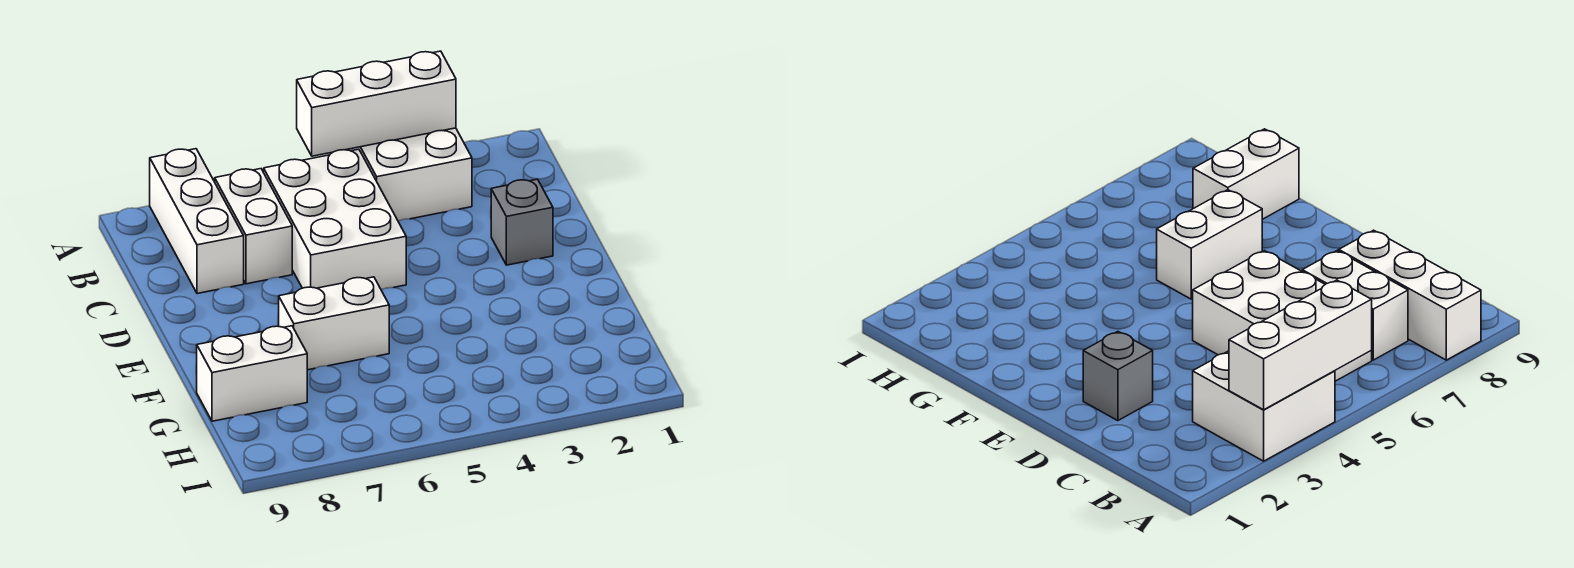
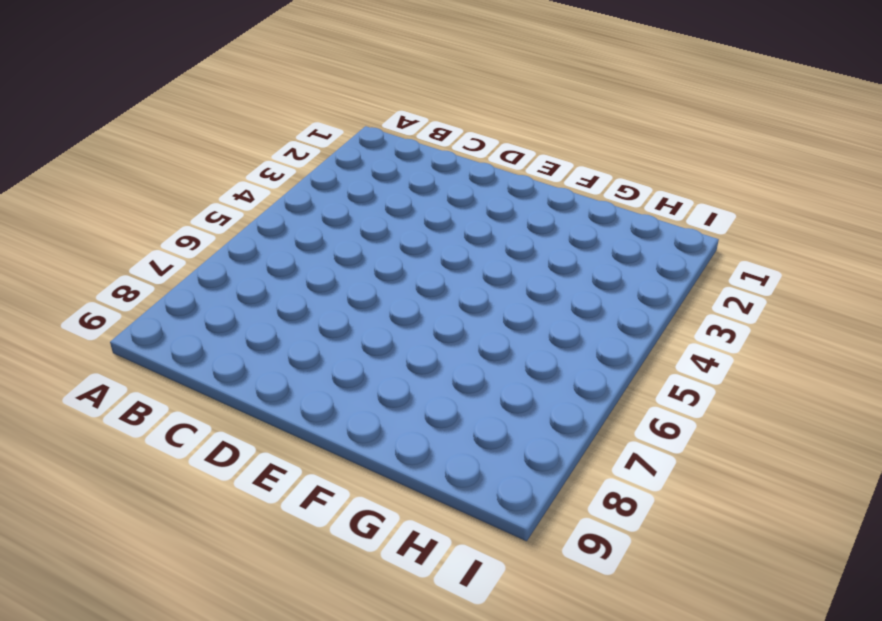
none -> white 2x2 brick [347,128,472,221]
none -> white 1x3 brick [150,149,244,294]

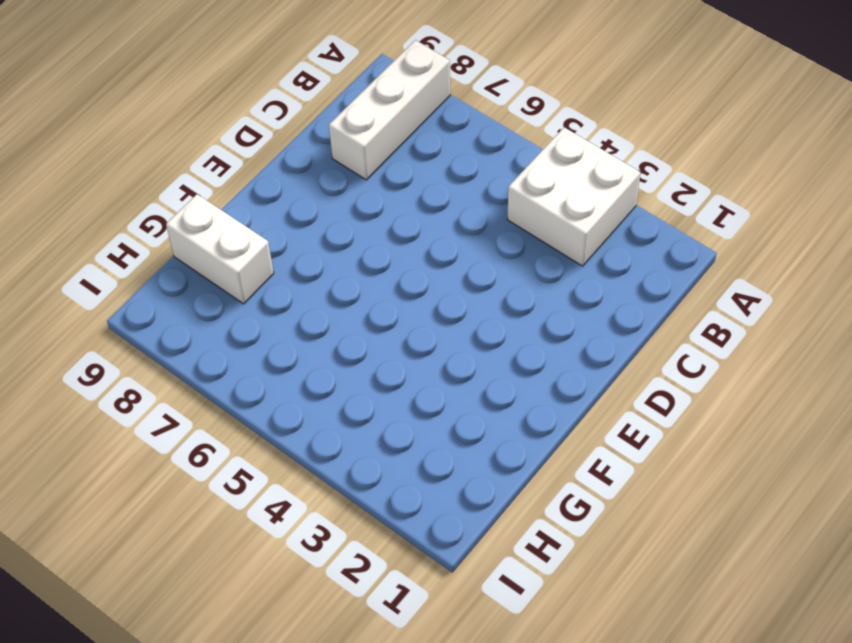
none -> white 2x3 brick [264,149,406,290]
none -> white 1x2 brick [215,169,292,284]

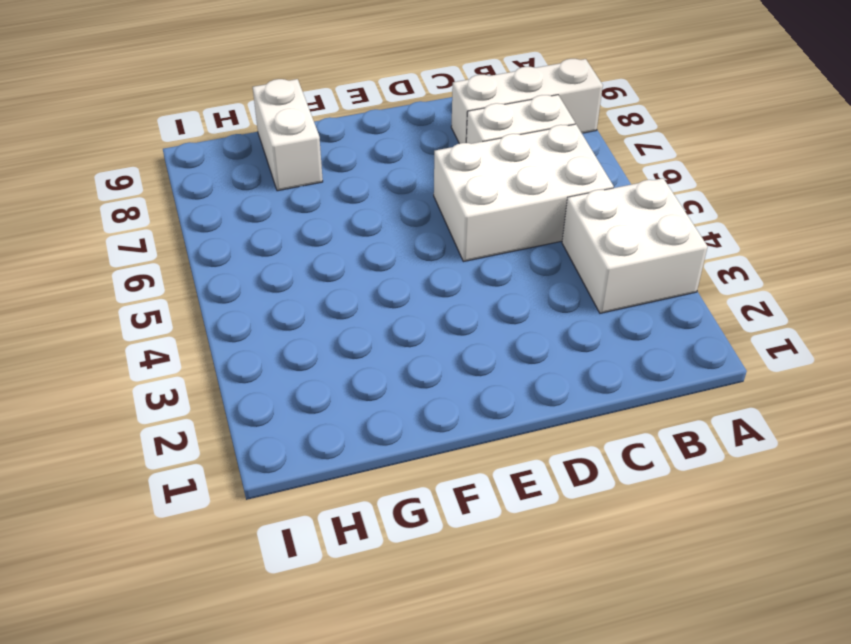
none -> grey 1x1 brick [491,179,553,265]
none -> white 1x2 brick [279,277,389,370]

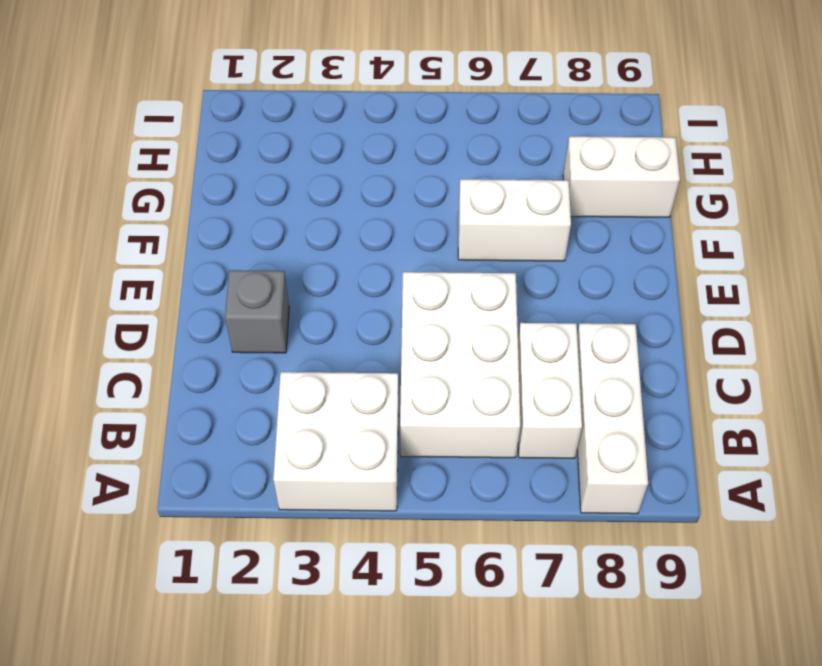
none -> white 1x3 brick [297,51,456,156]

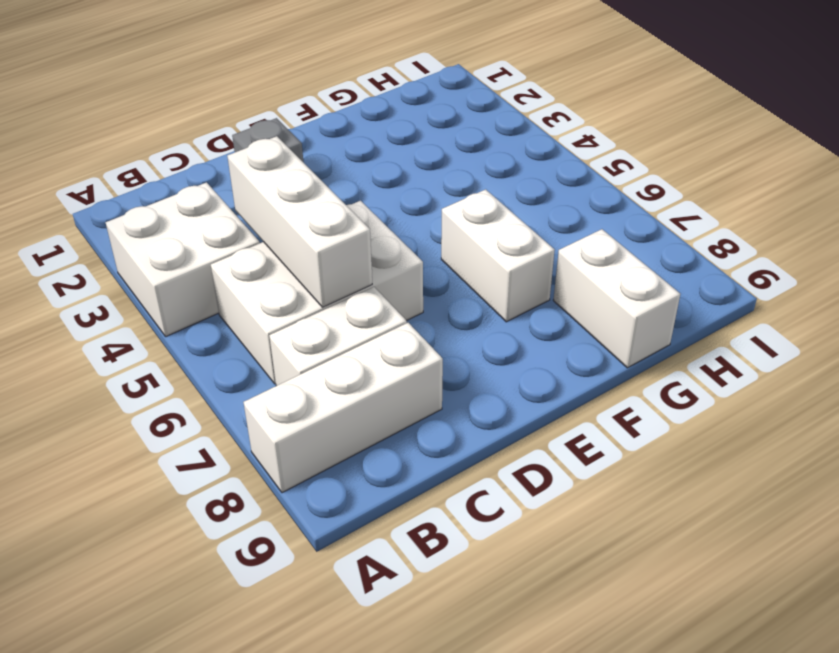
white 1x3 brick [227,136,372,307] -> white 1x3 brick moved to [297,51,456,156]

